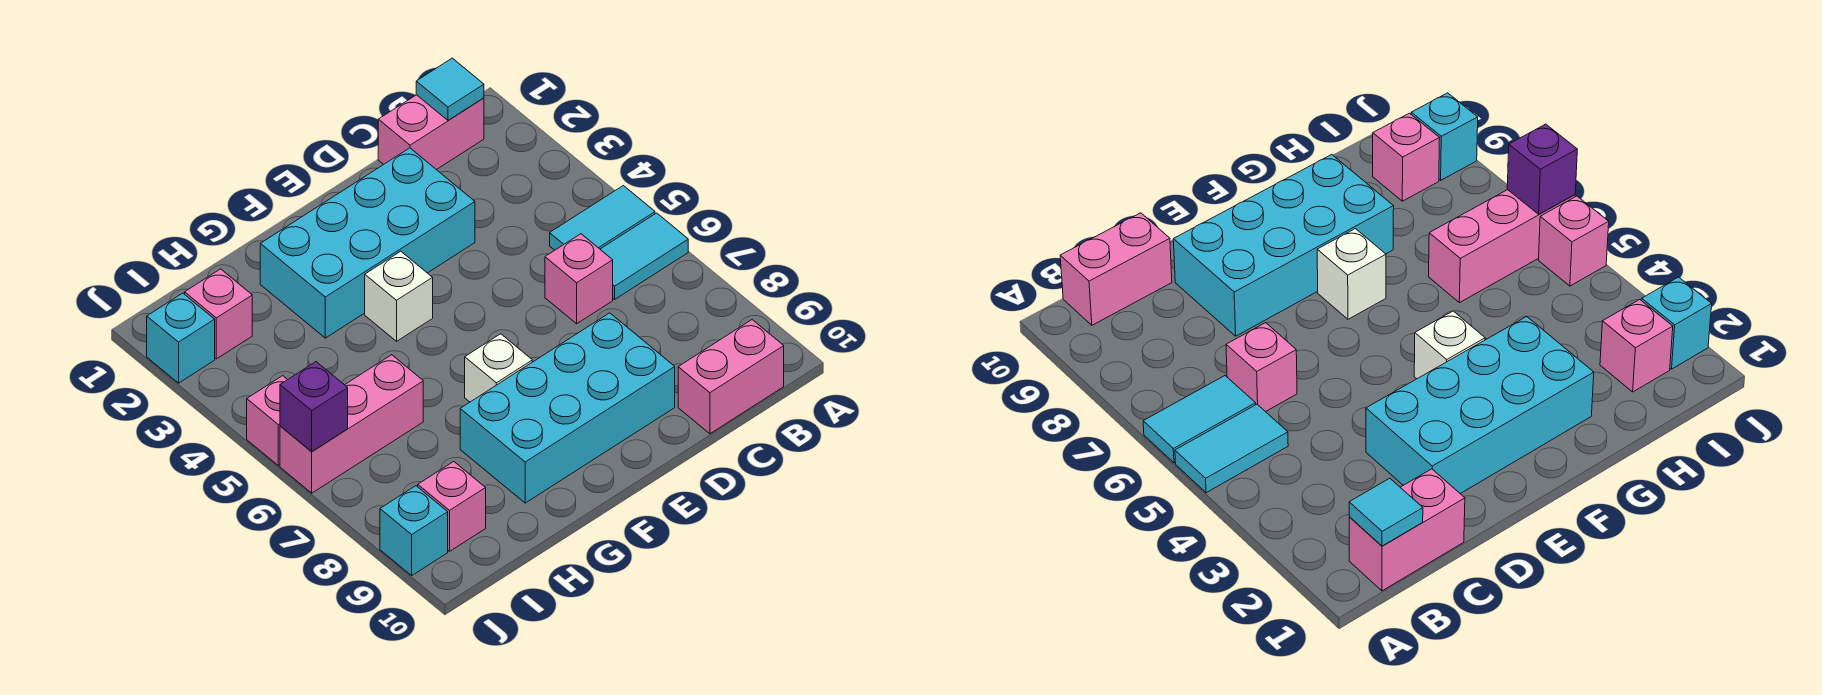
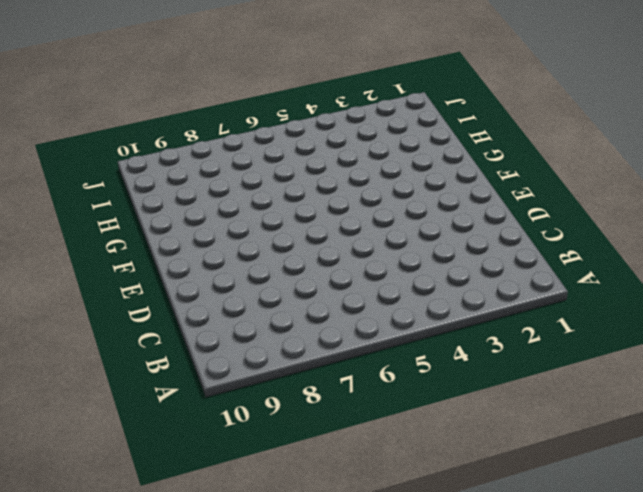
none -> cyan 1x2 tile [550,186,655,250]
none -> cyan 1x2 tile [600,213,688,299]
none -> pink 1x2 brick [378,95,484,170]

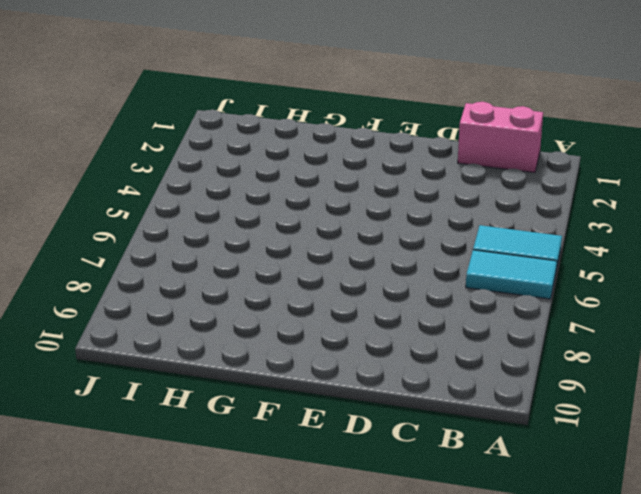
none -> pink 1x2 brick [678,320,784,434]
none -> pink 1x1 brick [545,234,613,324]
none -> cyan 2x4 brick [260,148,475,338]

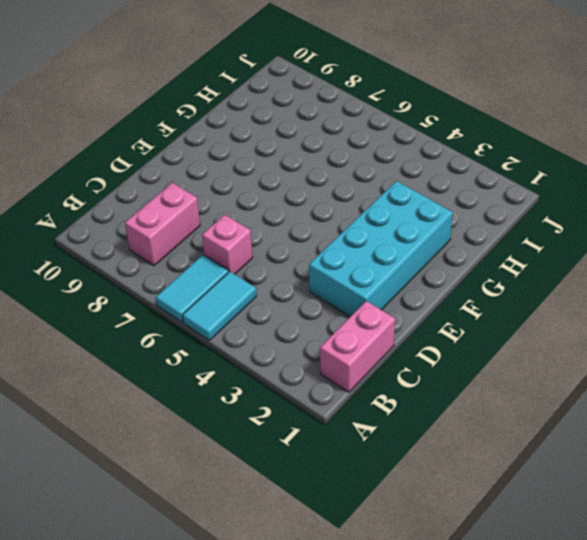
pink 1x2 brick [125,183,200,266] -> pink 1x2 brick moved to [678,320,784,434]
none -> cyan 2x4 brick [460,313,675,503]
none -> white 1x1 brick [365,251,433,341]
none -> white 1x1 brick [465,334,532,402]

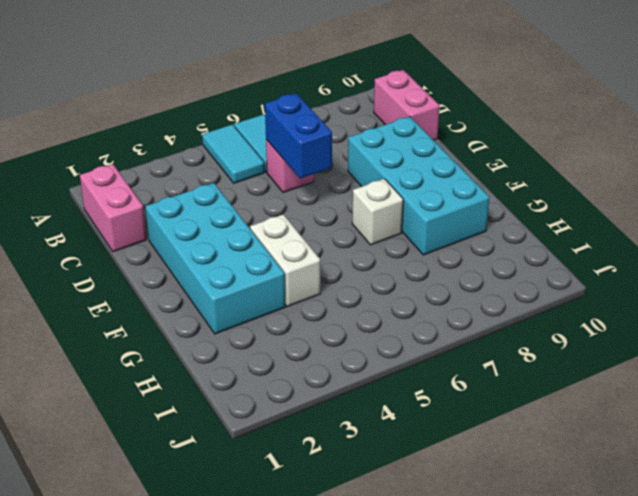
blue 1x2 brick [265,93,332,179] -> none
white 1x2 brick [250,214,320,307] -> white 1x1 brick [365,251,433,341]
none -> pink 1x3 brick [280,355,423,493]
none -> pink 1x1 brick [185,269,252,359]
none -> pink 1x1 brick [418,462,486,551]

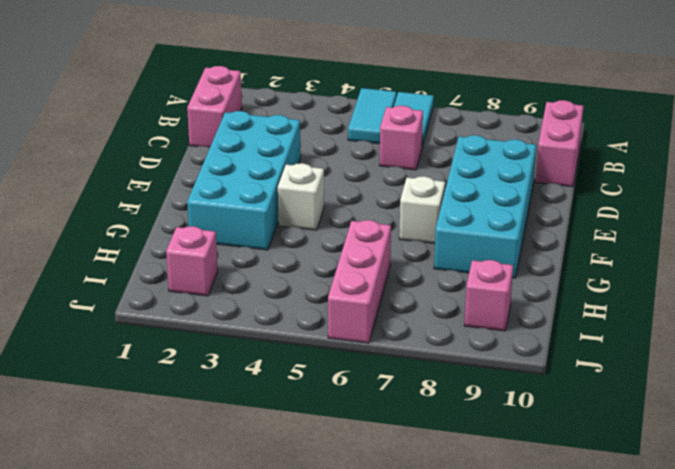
none -> cyan 1x1 brick [147,293,215,383]
none -> pink 1x1 brick [247,376,288,466]
none -> cyan 1x1 brick [380,486,448,575]

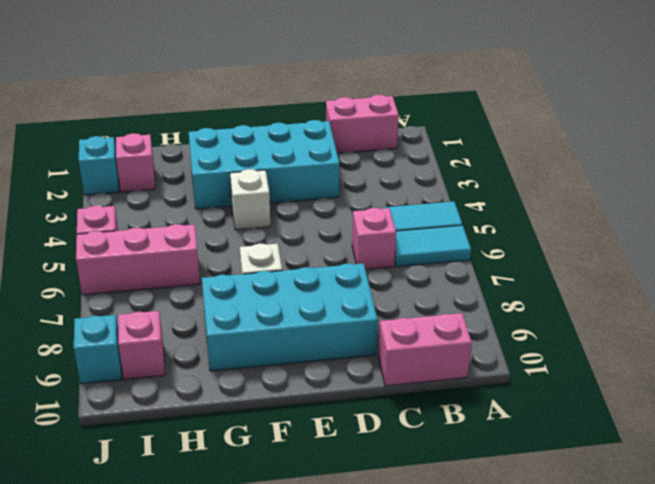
none -> cyan 1x1 tile [416,58,484,120]
none -> purple 1x1 brick [280,362,348,452]

